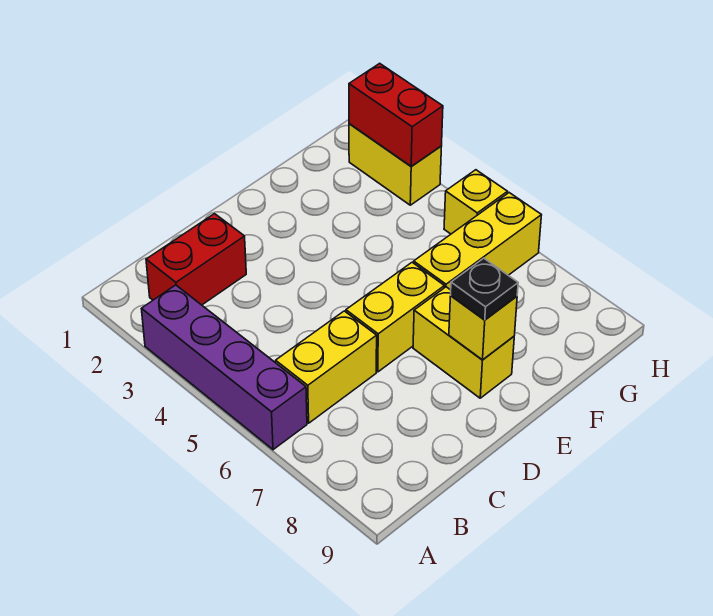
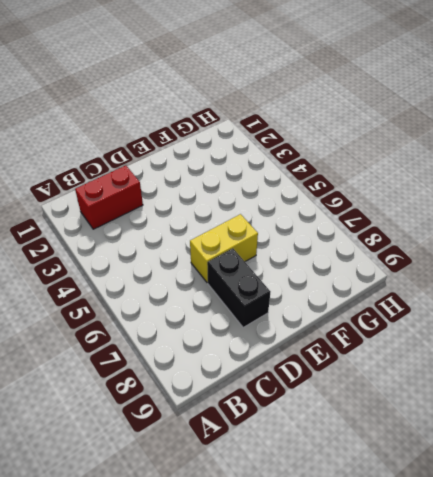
black 1x2 brick [207,248,270,327] -> none
none -> purple 1x4 brick [142,285,307,450]
none -> yellow 1x2 brick [276,311,377,423]

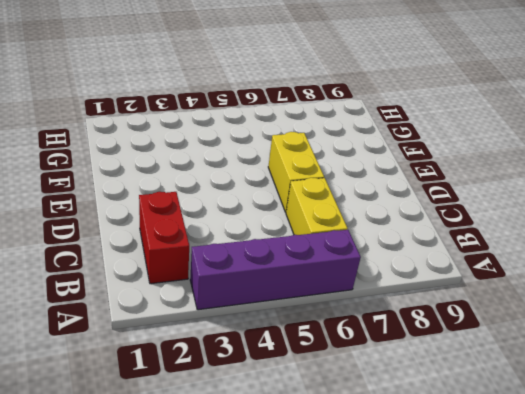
none -> yellow 1x2 brick [413,287,514,398]
none -> yellow 1x3 brick [414,193,541,290]

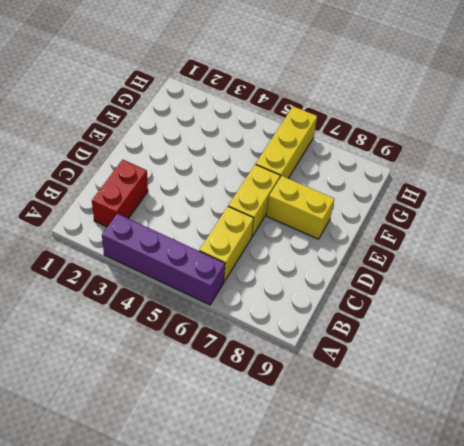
none -> yellow 1x2 brick [349,124,442,205]
none -> yellow 1x1 brick [444,170,508,234]

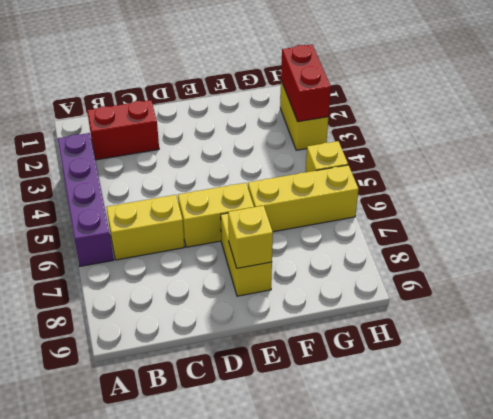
none -> black 1x1 plate [451,258,518,320]

